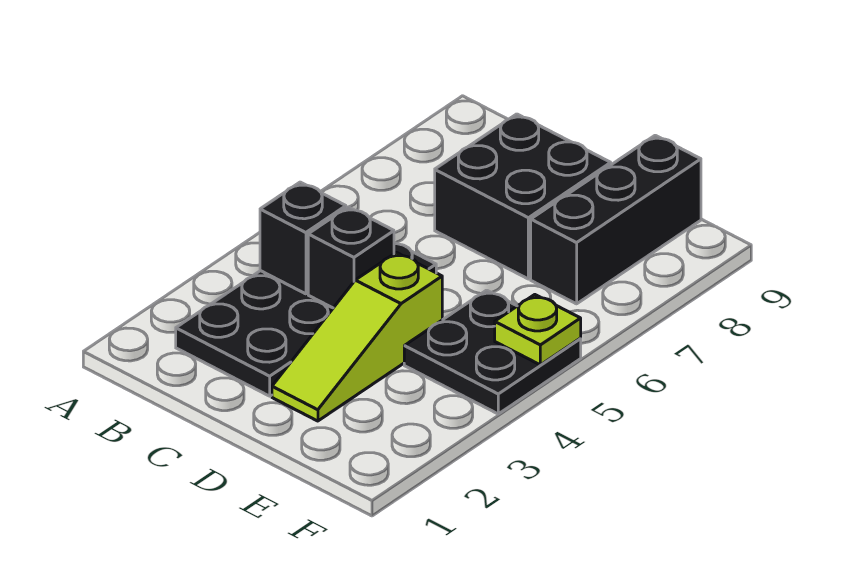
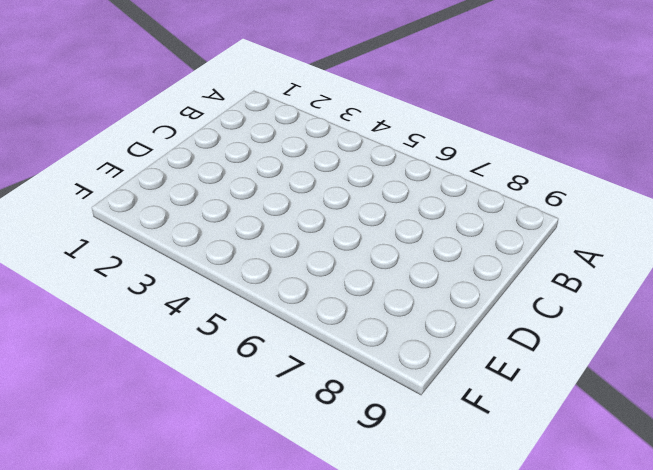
none -> black 2x4 plate [176,243,436,396]
none -> black 2x2 brick [435,114,611,279]

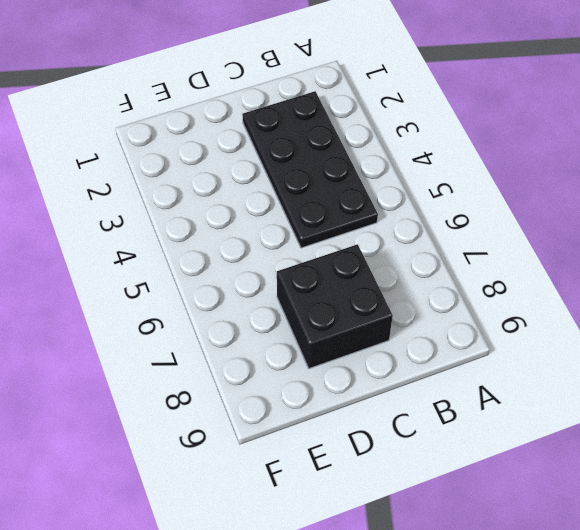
none -> lime 1x3 slope [272,253,442,421]
none -> black 2x2 plate [404,290,581,414]

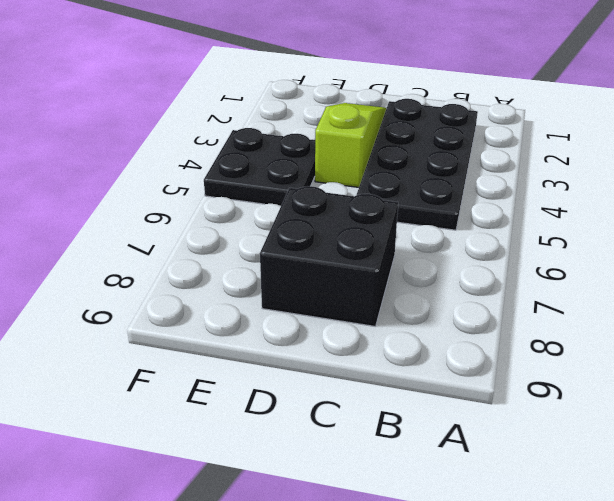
none -> black 1x3 brick [531,135,701,304]
none -> black 1x1 brick [260,182,346,294]

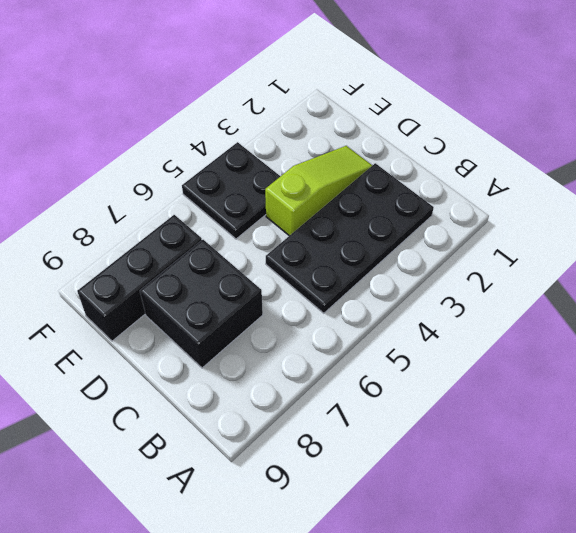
none -> black 1x1 brick [260,182,346,294]
none -> black 1x1 brick [308,207,394,308]

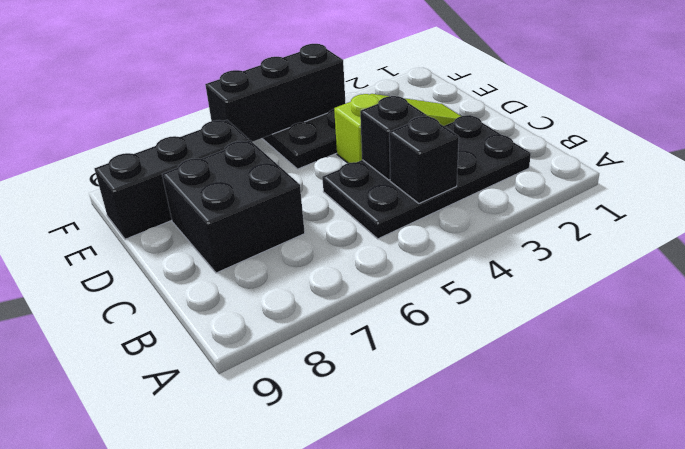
black 1x3 brick [205,44,346,142] -> lime 1x1 plate [495,295,581,365]

